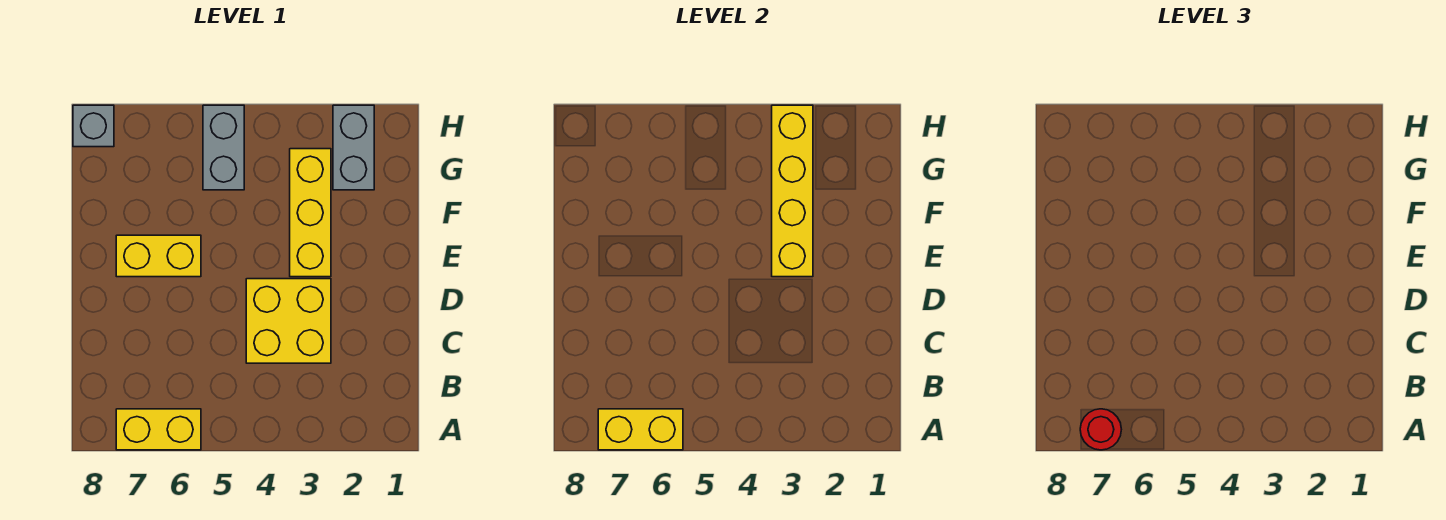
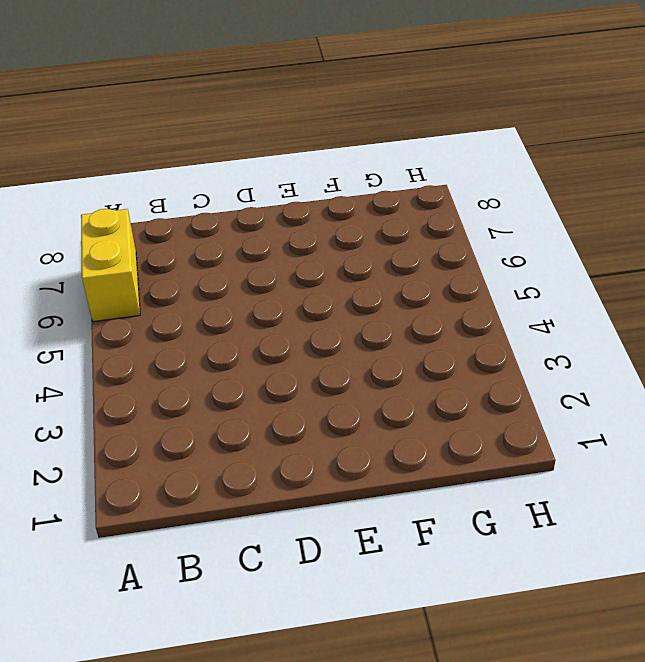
none -> yellow 2x2 brick [246,279,331,363]
none -> yellow 1x3 brick [290,149,331,277]

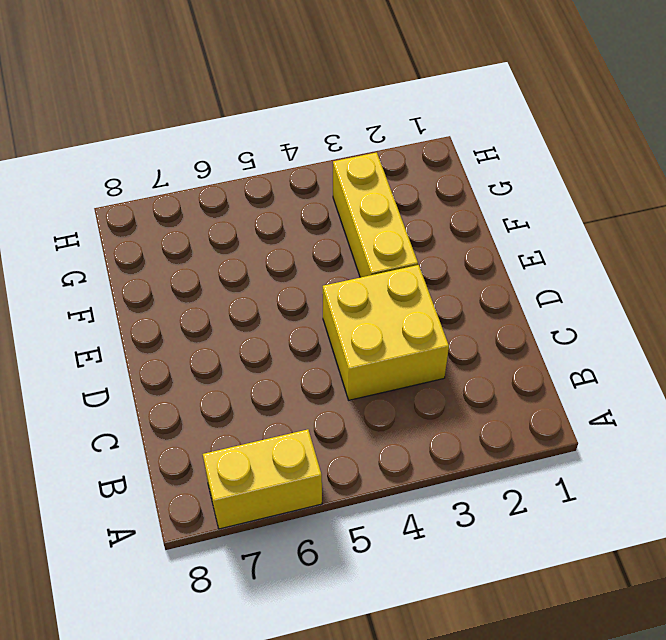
none -> yellow 1x2 brick [116,235,201,277]
none -> grey 1x2 brick [333,105,374,190]

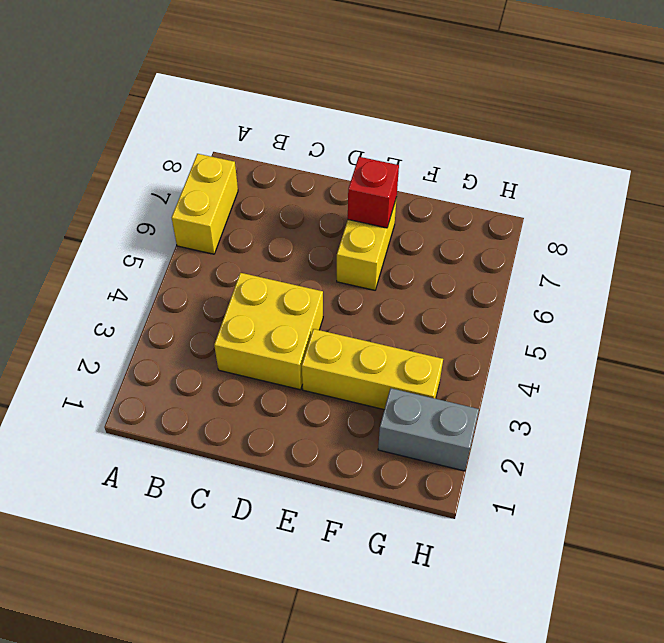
red 1x1 brick [348,157,399,228] -> none
none -> grey 1x2 brick [203,105,244,190]
none -> grey 1x1 brick [73,105,114,147]

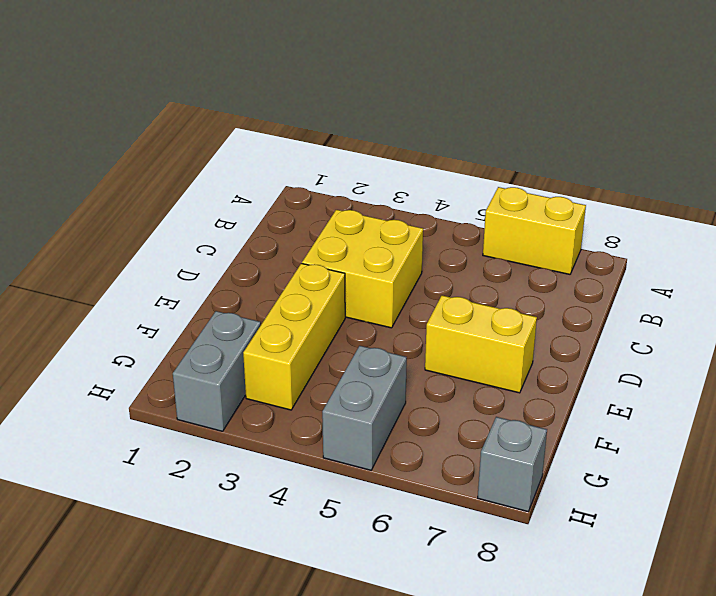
none -> yellow 1x2 brick [598,409,683,450]
none -> yellow 1x4 brick [772,105,813,277]

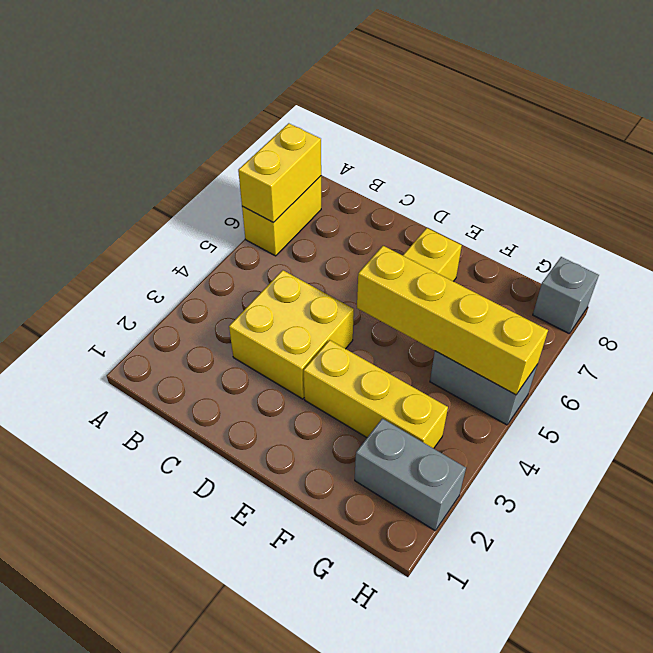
yellow 1x4 brick [357,246,548,395] -> yellow 1x4 brick moved to [772,105,813,277]
none -> red 1x1 round brick [1080,409,1121,450]

